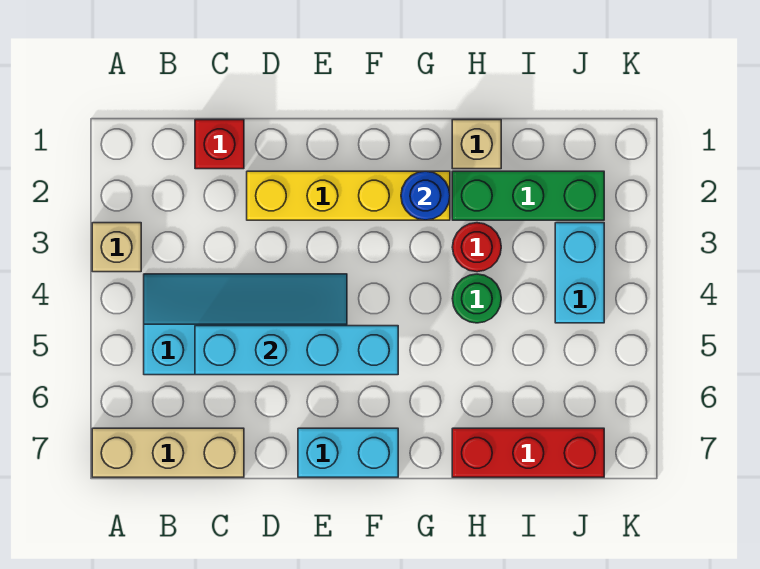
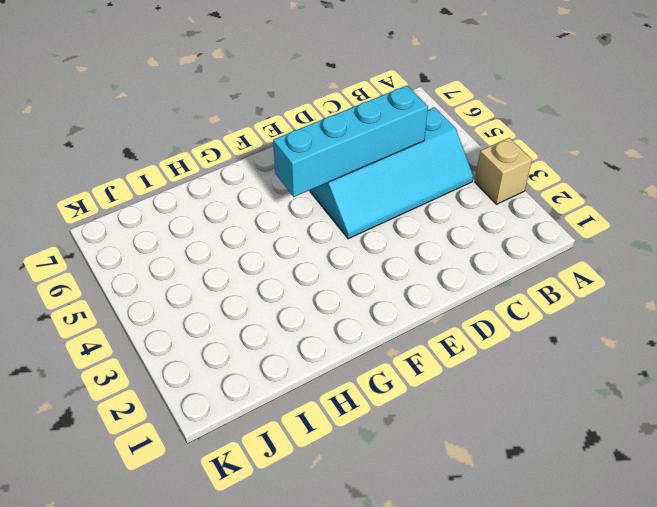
none -> tan 1x3 brick [92,428,244,477]
none -> red 1x1 brick [195,120,244,169]
none -> yellow 1x4 brick [247,171,450,220]

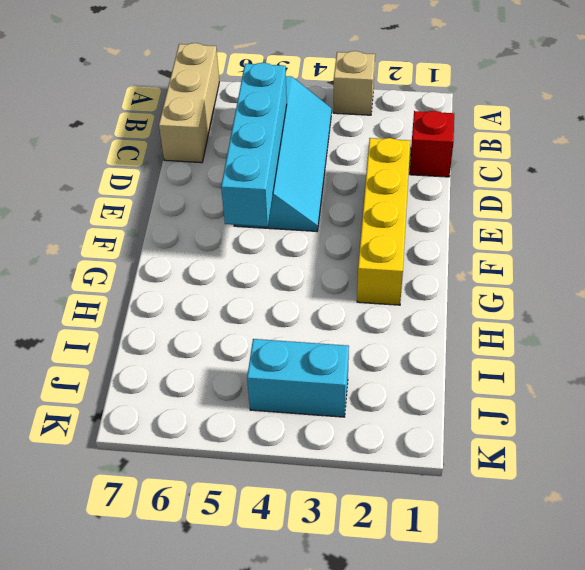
none -> cyan 1x2 brick [298,428,398,477]
none -> tan 1x1 brick [452,120,501,169]
none -> green 1x3 brick [452,171,604,220]

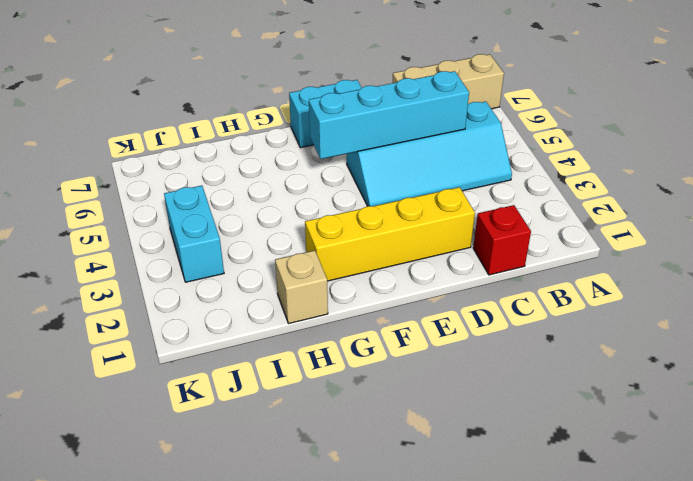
none -> tan 1x1 brick [92,223,141,272]
none -> green 1x3 brick [452,171,604,220]
none -> red 1x1 round brick [452,223,501,272]

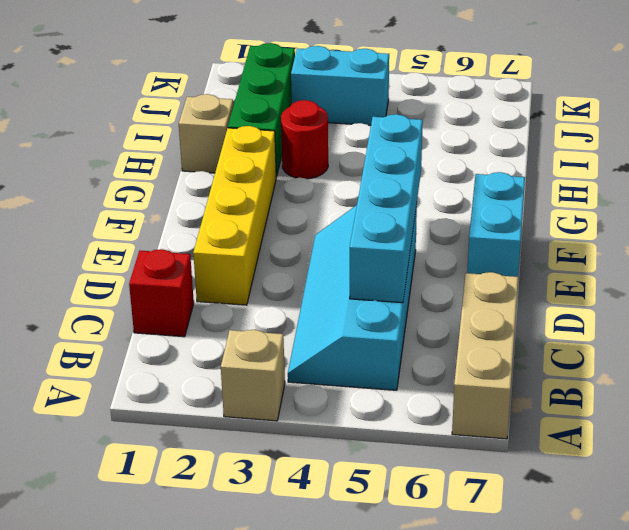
none -> green 1x1 round brick [452,274,501,323]
none -> red 1x3 brick [452,428,604,477]
none -> blue 1x1 round brick [401,171,450,220]

